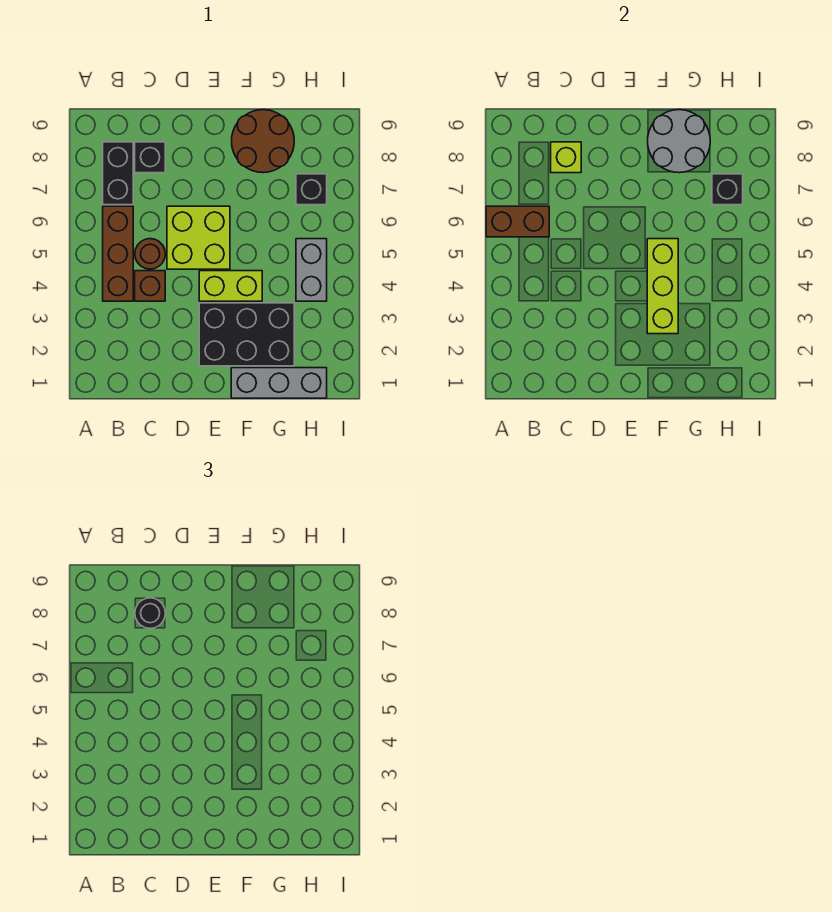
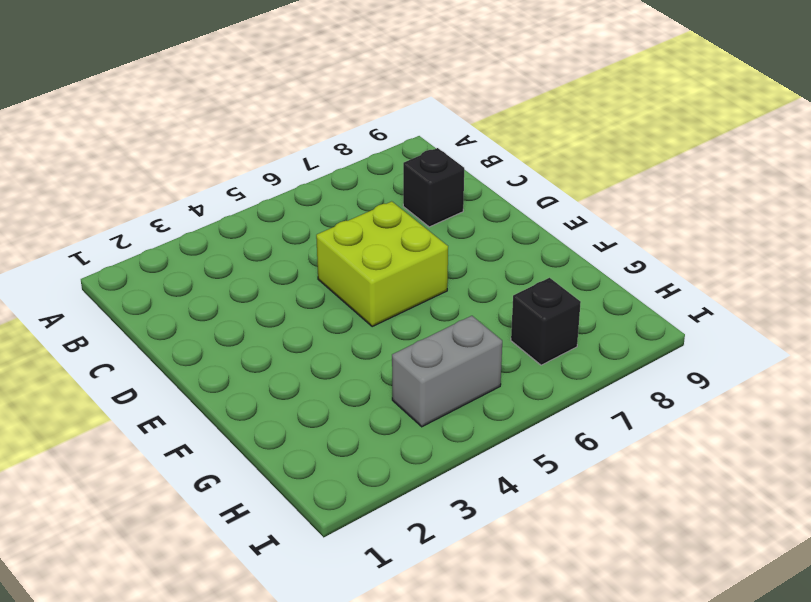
none -> brown 1x3 brick [103,206,133,301]
none -> black 1x2 brick [103,142,133,205]
none -> brown 1x1 brick [135,271,165,301]

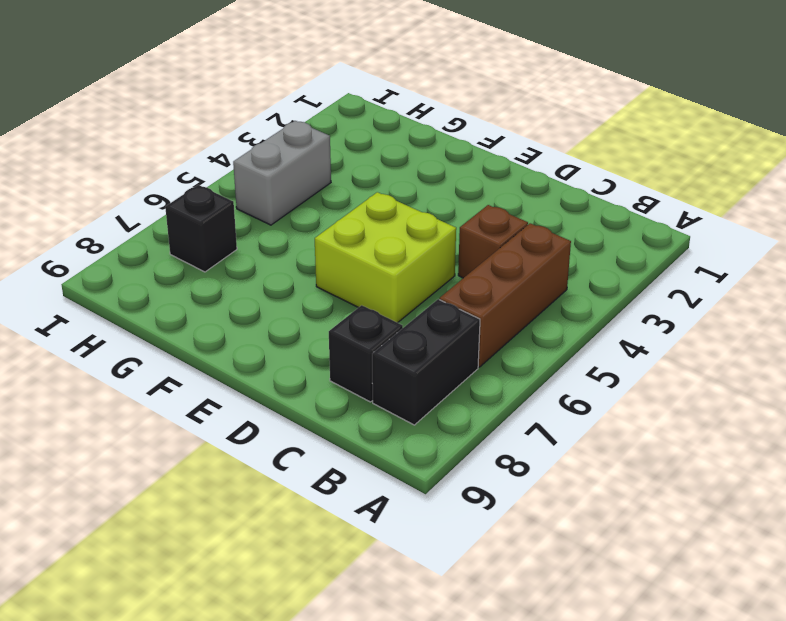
none -> brown 1x1 round brick [135,239,165,269]
none -> black 2x3 brick [199,303,294,366]
none -> lime 1x2 brick [199,271,262,301]

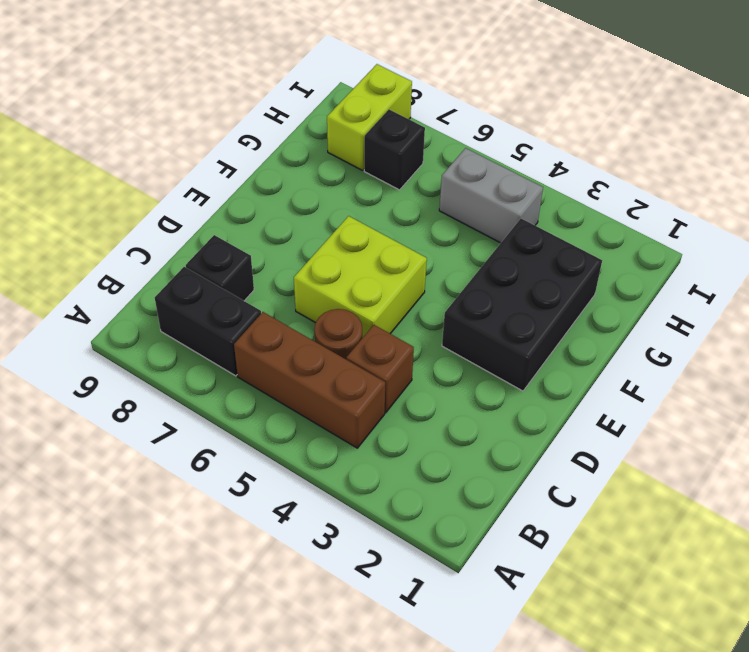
lime 1x2 brick [327,64,412,170] -> lime 1x2 brick moved to [199,271,262,301]
none -> grey 1x3 brick [231,368,327,398]
none -> brown 2x2 round brick [232,110,294,173]
none -> brown 1x2 brick [486,206,549,237]

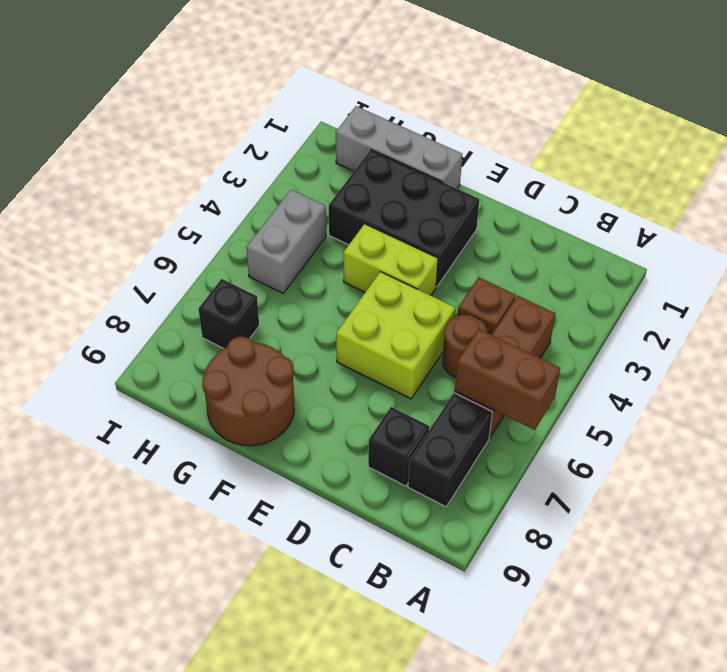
none -> lime 1x1 brick [551,142,581,173]
none -> lime 1x3 brick [647,239,678,334]
none -> grey 2x2 round brick [648,110,710,173]

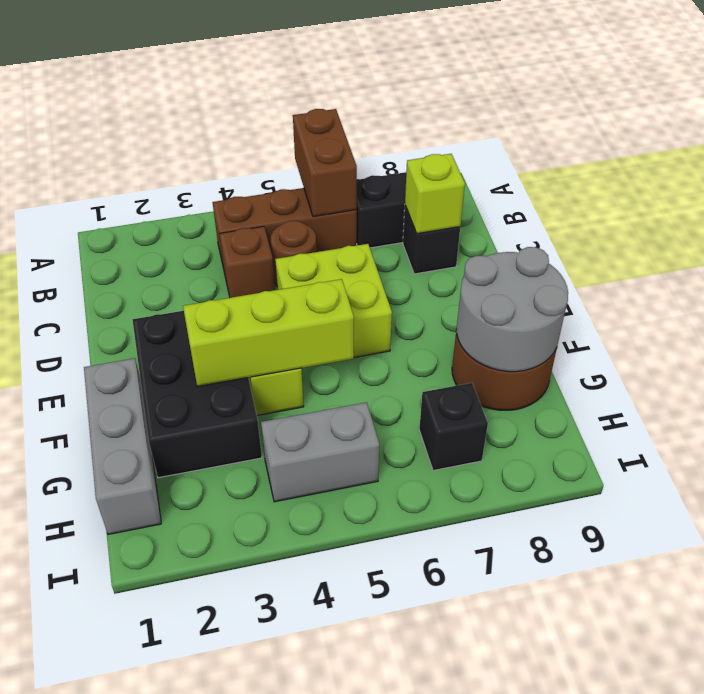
none -> black 1x1 brick [712,174,743,205]
none -> black 1x1 round brick [135,598,165,628]

